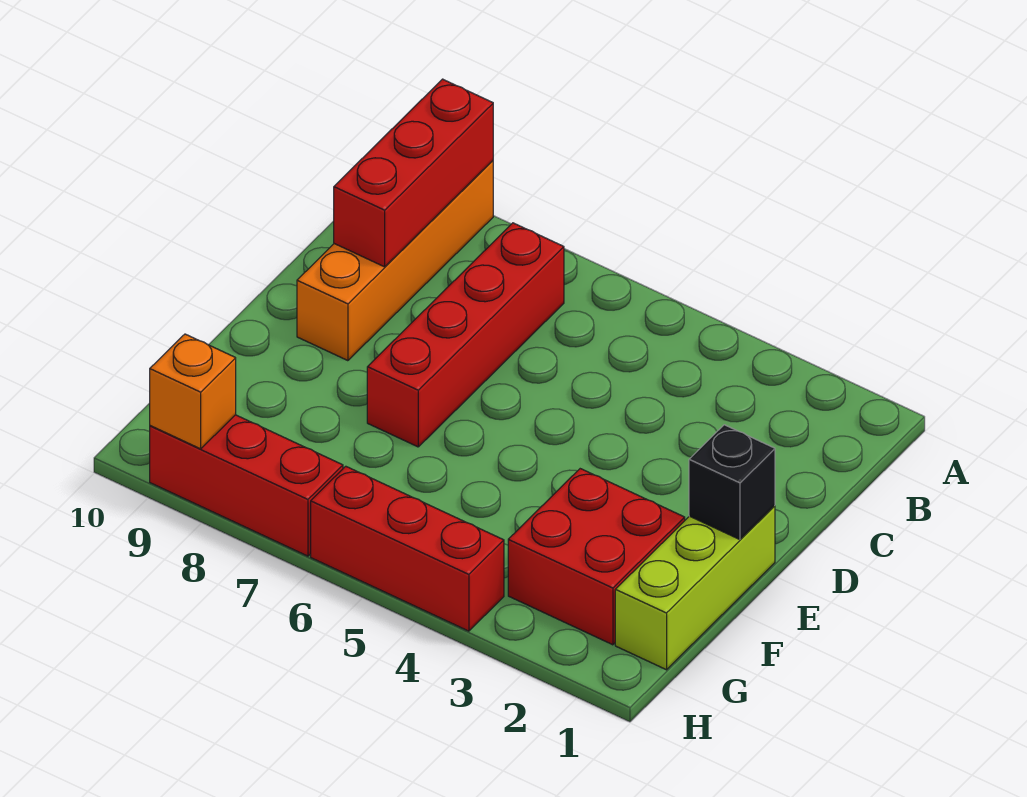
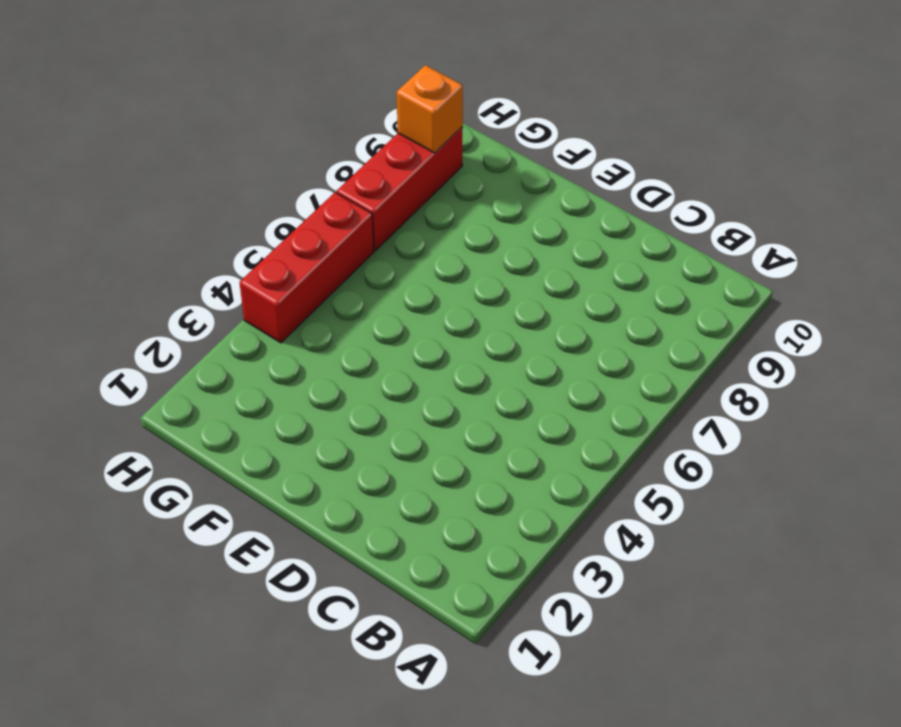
none -> orange 1x4 brick [297,161,493,361]
none -> red 1x4 brick [367,223,564,447]

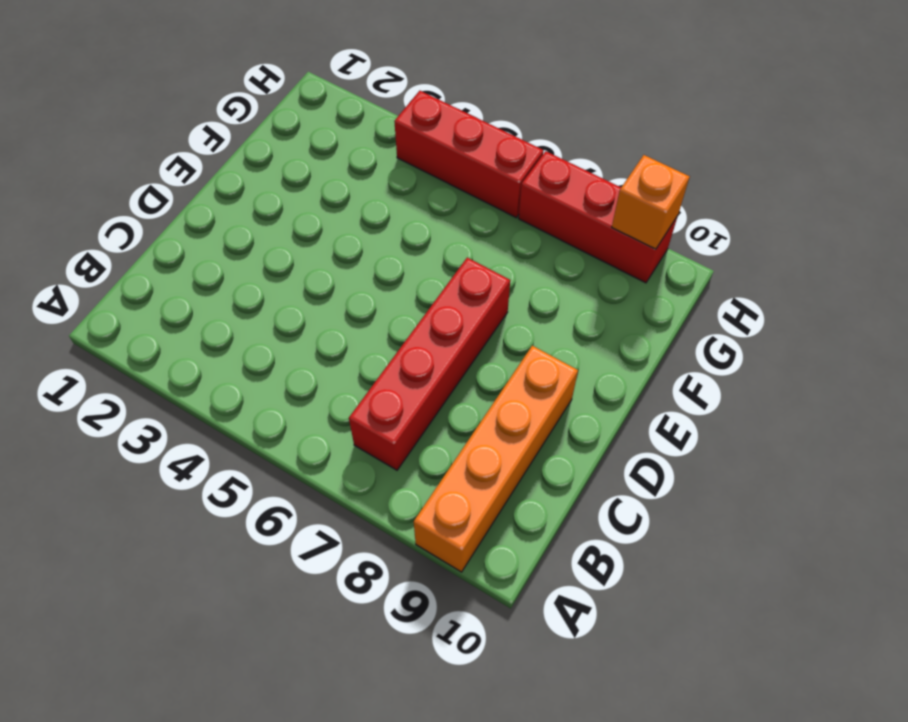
none -> lime 1x3 brick [615,506,775,670]
none -> red 2x2 brick [508,469,685,645]

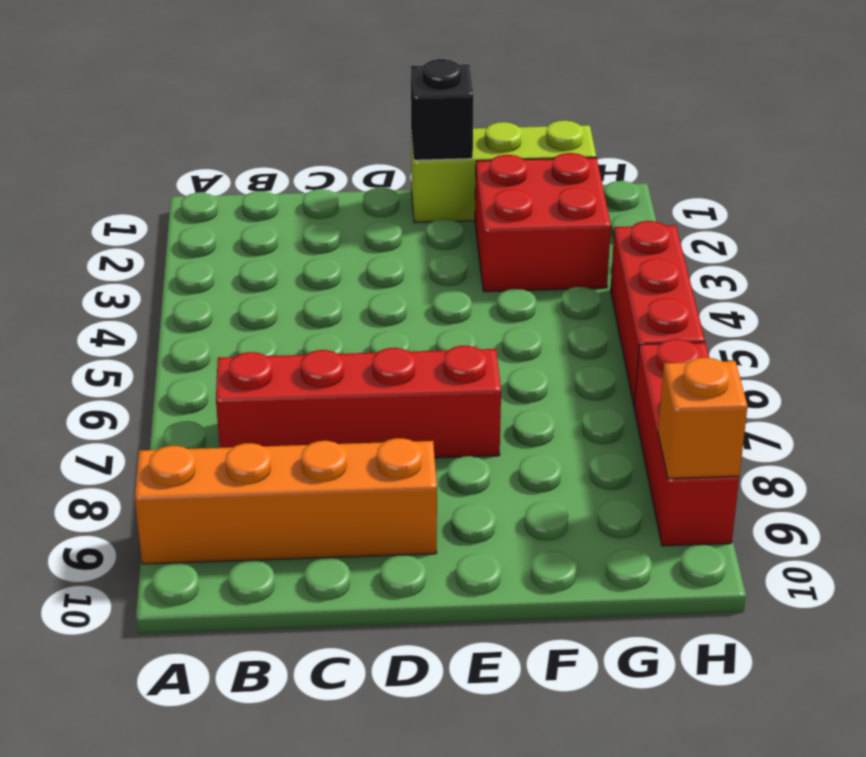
none -> red 1x3 brick [334,79,493,267]

